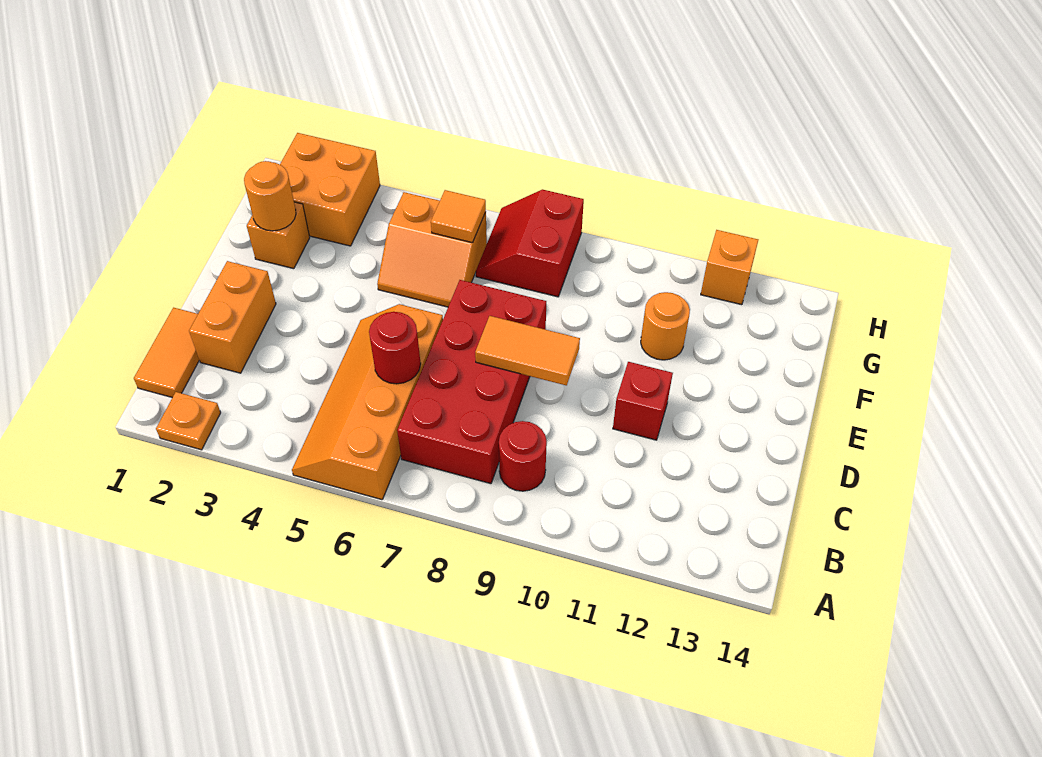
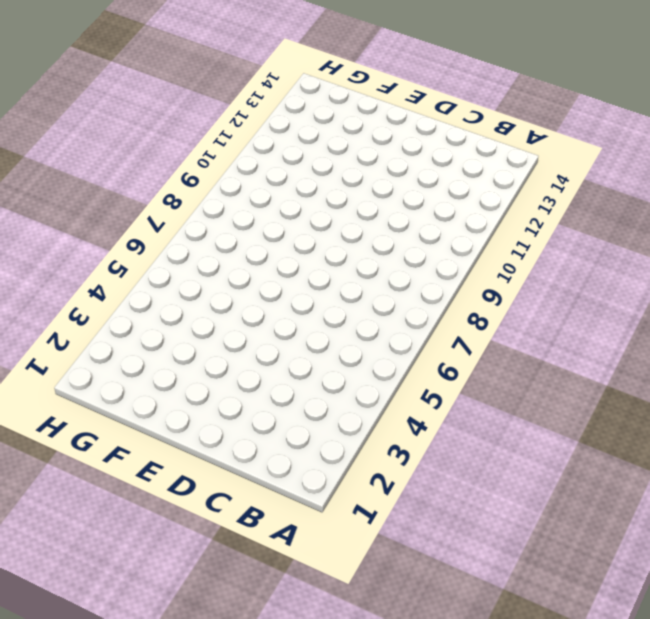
none -> orange 1x1 plate [156,392,221,450]
none -> orange 2x4 slope [292,304,443,500]
none -> orange 1x2 tile [134,308,199,398]

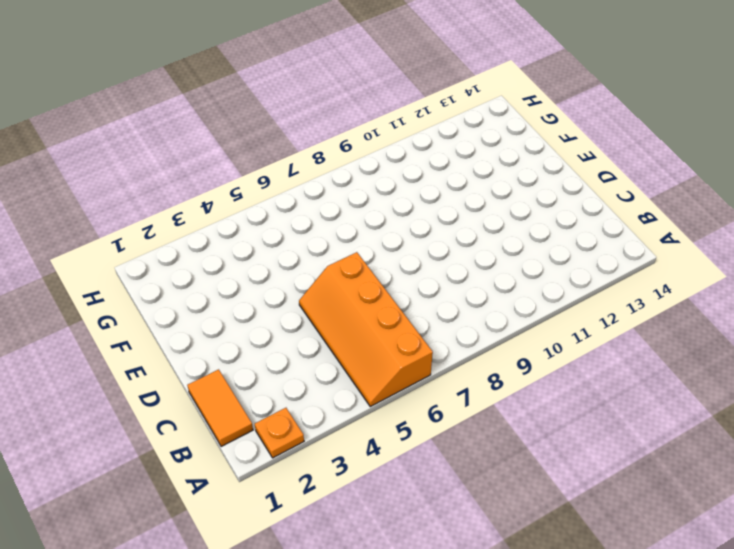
none -> red 2x4 brick [397,280,546,484]
none -> red 1x1 round brick [499,421,547,491]
none -> orange 1x2 brick [189,261,276,373]

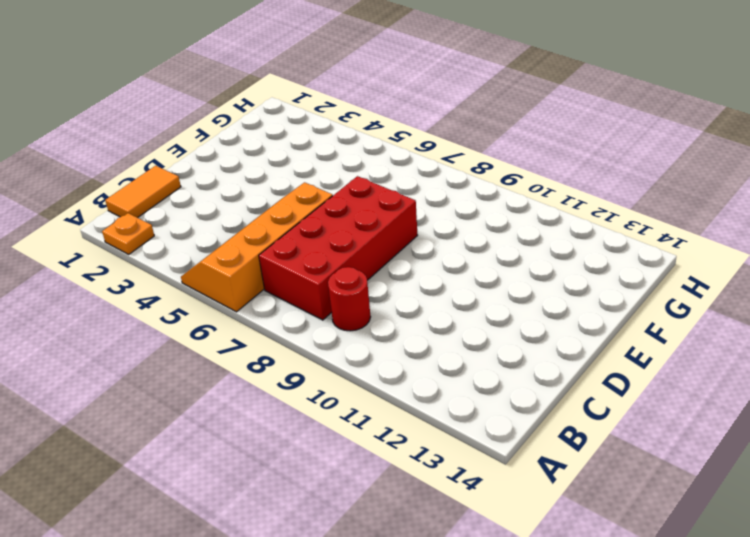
none -> orange 1x2 brick [189,261,276,373]
none -> red 1x1 brick [613,362,673,440]
none -> orange 1x1 brick [247,202,310,269]

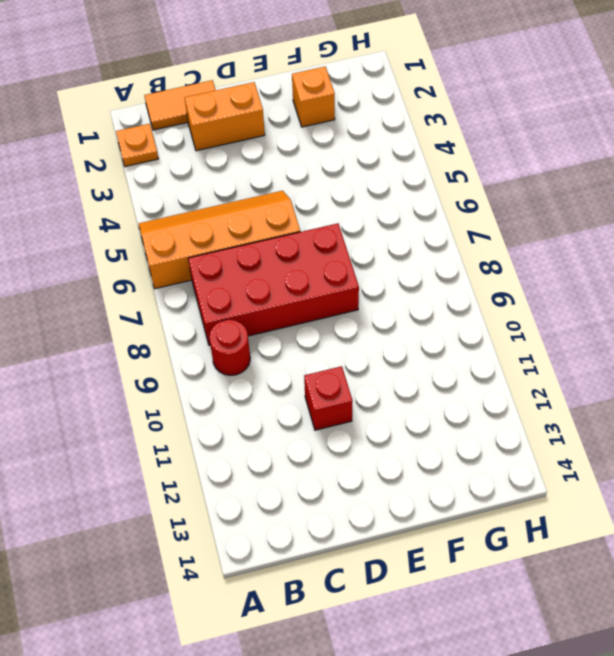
none -> orange 2x2 slope [377,192,487,307]
none -> orange 1x1 round brick [641,292,690,360]
none -> orange 2x2 brick [280,133,380,246]

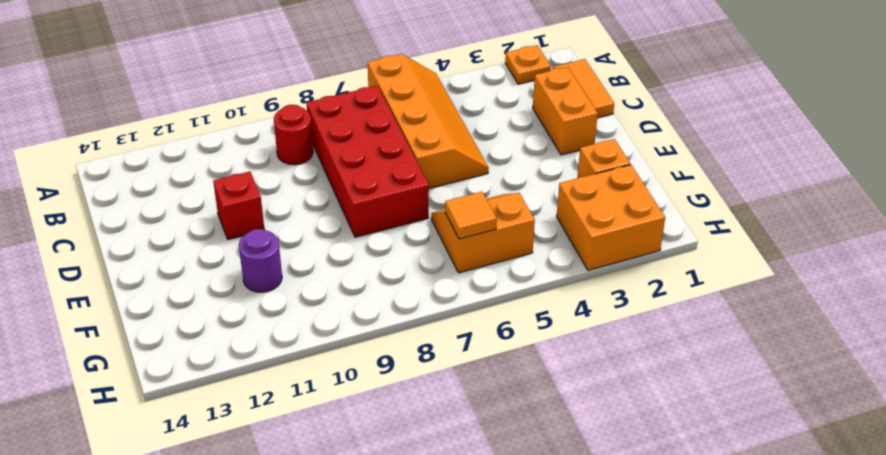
purple 1x1 round brick [239,229,282,292] -> orange 1x1 round brick [641,292,690,360]
none -> red 2x2 slope [476,189,584,297]
none -> orange 1x1 brick [701,230,758,305]
none -> red 1x1 round brick [369,312,421,384]

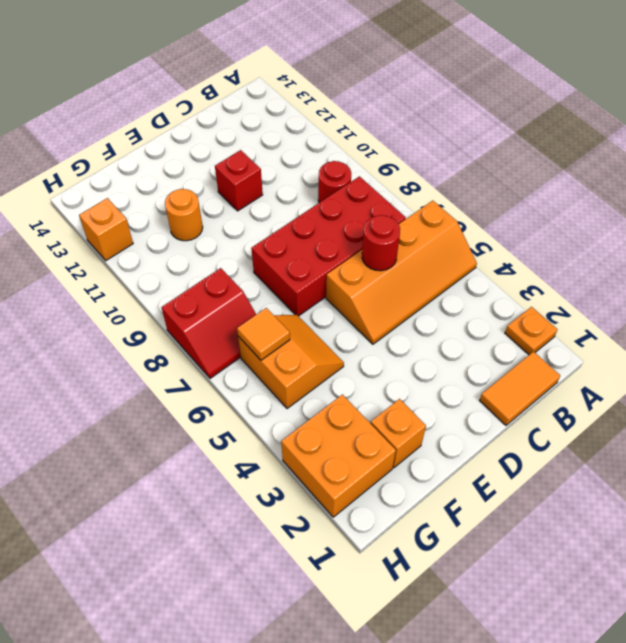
none -> orange 1x2 brick [189,261,276,373]
none -> orange 1x2 tile [475,316,580,385]
none -> orange 1x1 round brick [244,161,296,231]

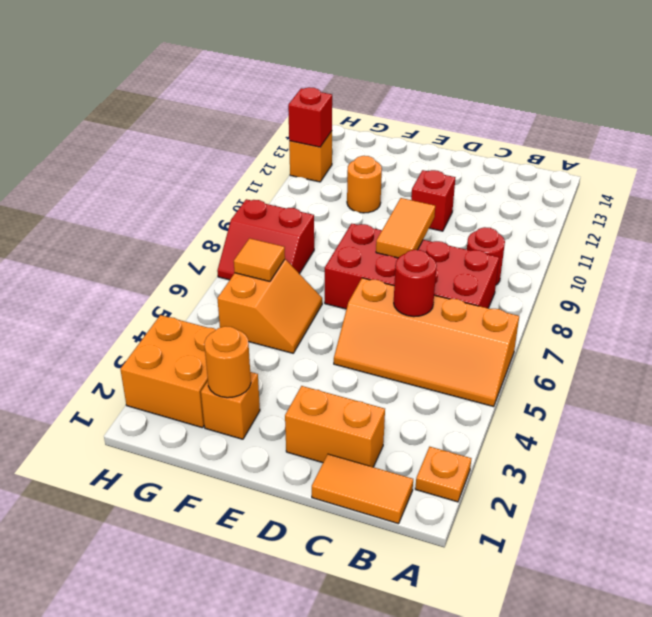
red 1x1 brick [288,87,332,147] -> none

